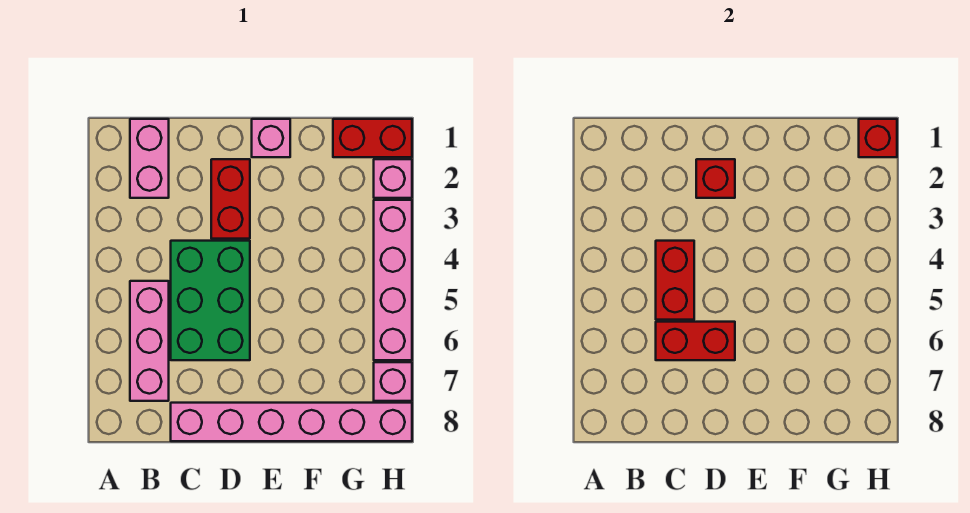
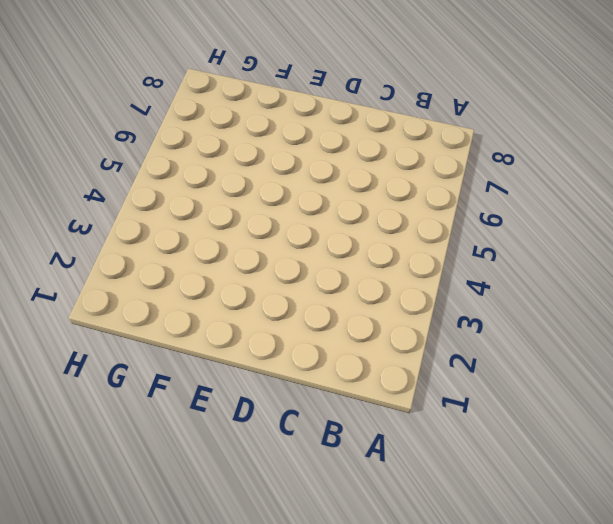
none -> pink 1x2 brick [130,119,169,198]
none -> pink 1x3 brick [130,281,169,401]
none -> green 2x3 brick [171,241,250,360]

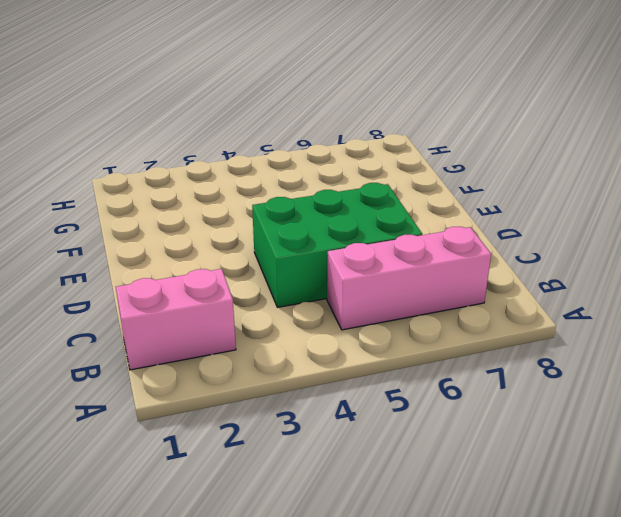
none -> pink 1x6 brick [171,403,412,441]
none -> red 1x2 brick [211,159,250,239]
none -> pink 1x1 brick [252,119,290,157]

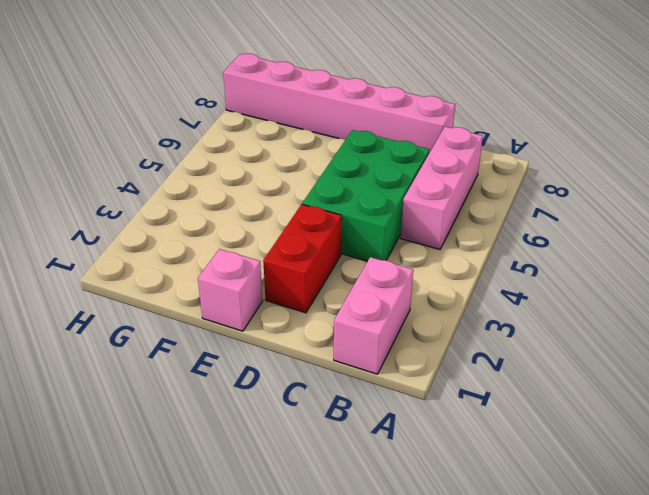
none -> red 1x2 brick [333,119,412,157]
none -> pink 1x1 brick [374,159,412,198]
none -> pink 1x4 brick [374,200,412,360]

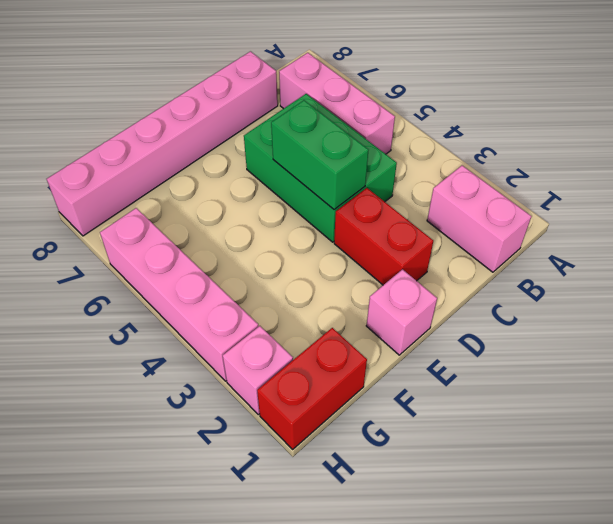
green 1x2 brick [271,100,368,210] -> none
none -> pink 1x1 brick [374,362,412,401]
none -> red 1x2 brick [656,241,694,320]
none -> red 1x2 brick [656,322,735,360]

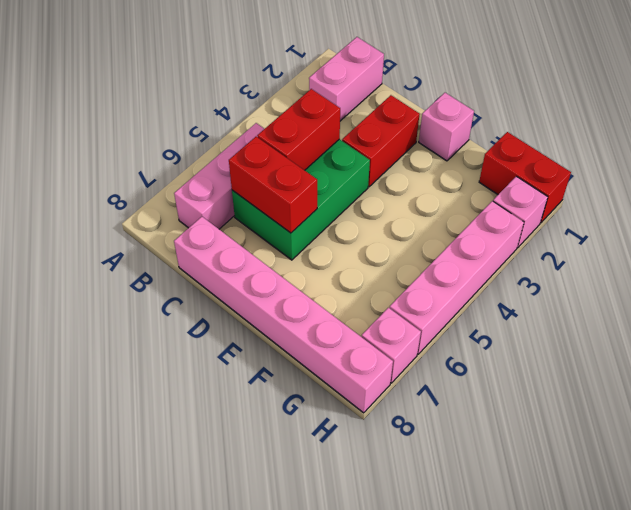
none -> red 1x1 brick [696,159,735,198]
none -> red 1x1 brick [859,119,897,157]

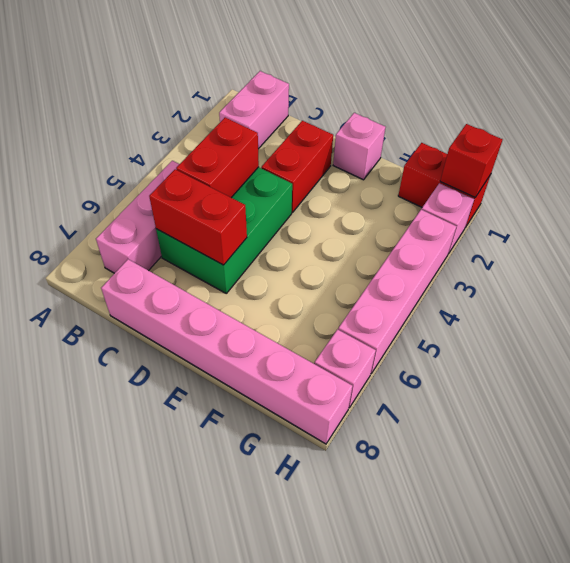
none -> red 1x1 brick [696,159,735,198]

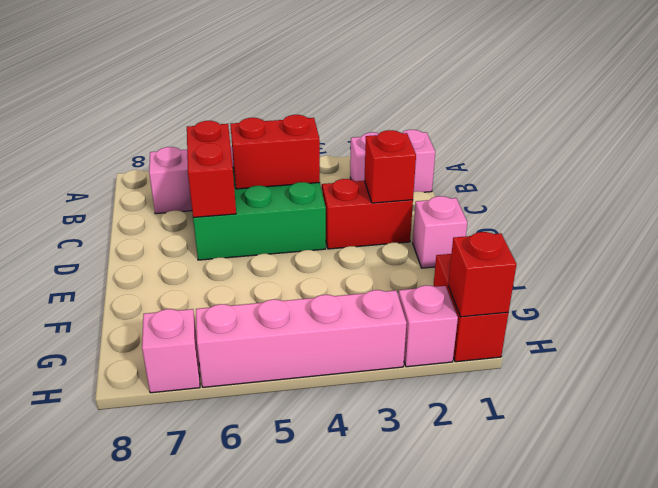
none -> pink 1x6 brick [171,403,412,441]

